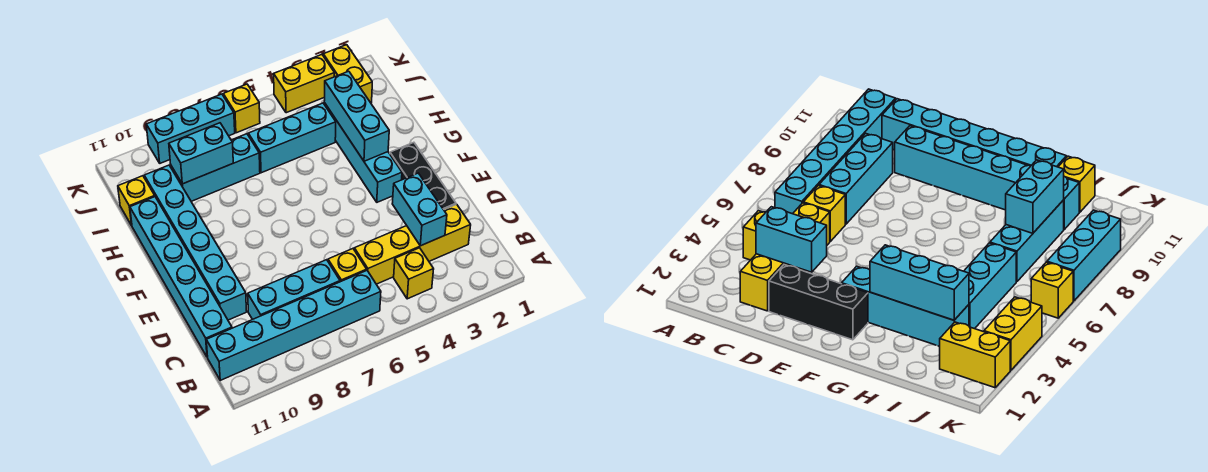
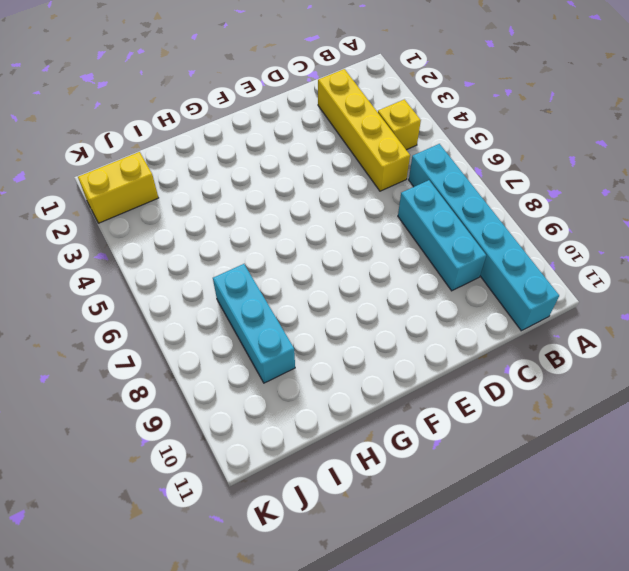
none -> yellow 1x1 brick [328,249,367,282]
none -> cyan 1x6 brick [130,197,232,357]
none -> black 1x3 brick [390,142,456,210]

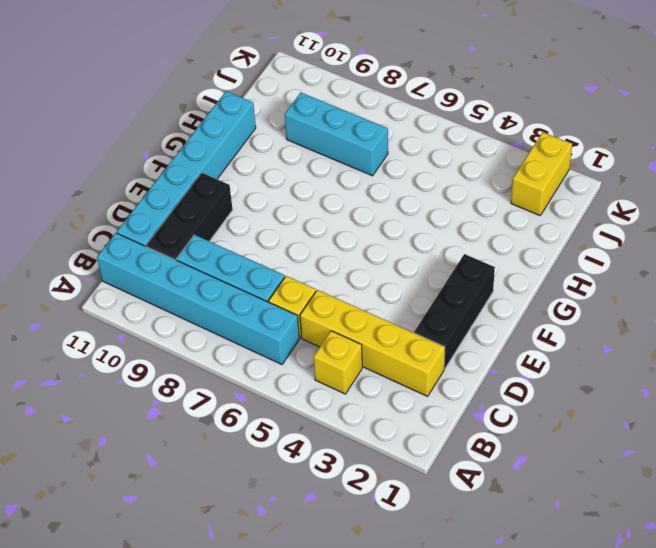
black 1x3 brick [146,173,233,260] -> cyan 1x6 brick [144,165,247,320]
none -> cyan 1x4 brick [324,103,402,202]
none -> cyan 1x3 brick [248,103,336,173]
none -> yellow 1x1 brick [118,176,155,226]

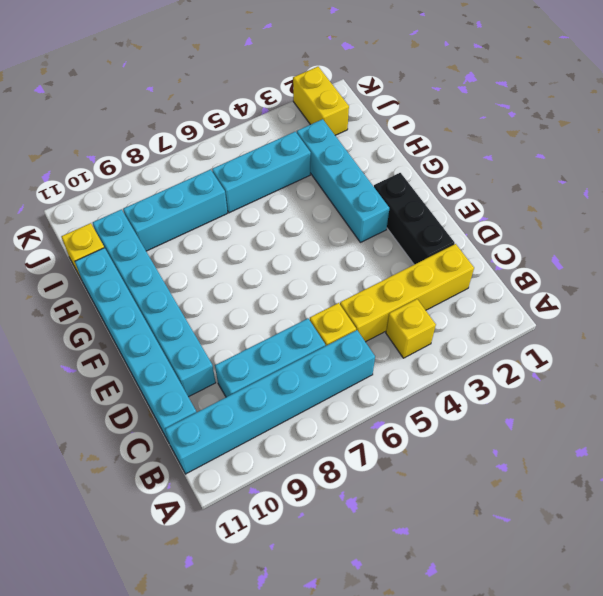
none -> yellow 1x2 brick [274,55,334,113]
none -> yellow 1x1 brick [223,84,260,133]
none -> cyan 1x3 brick [146,94,235,163]

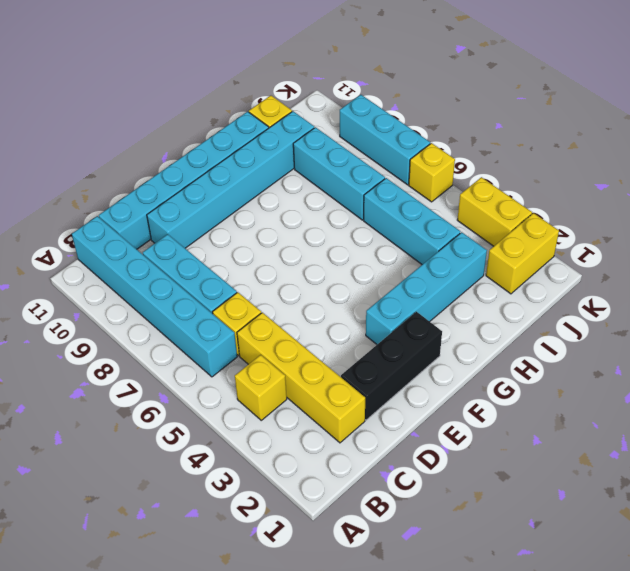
none -> cyan 1x2 brick [392,173,447,246]
none -> cyan 1x3 brick [324,71,389,161]
none -> cyan 1x2 brick [169,123,233,184]

